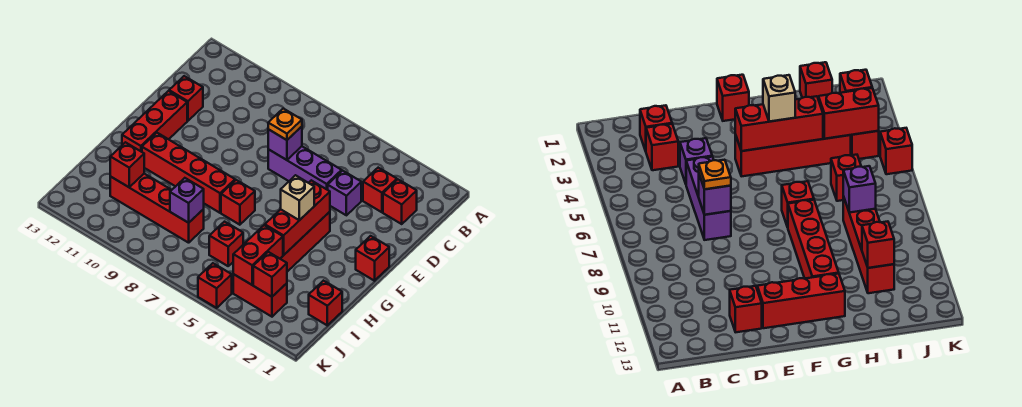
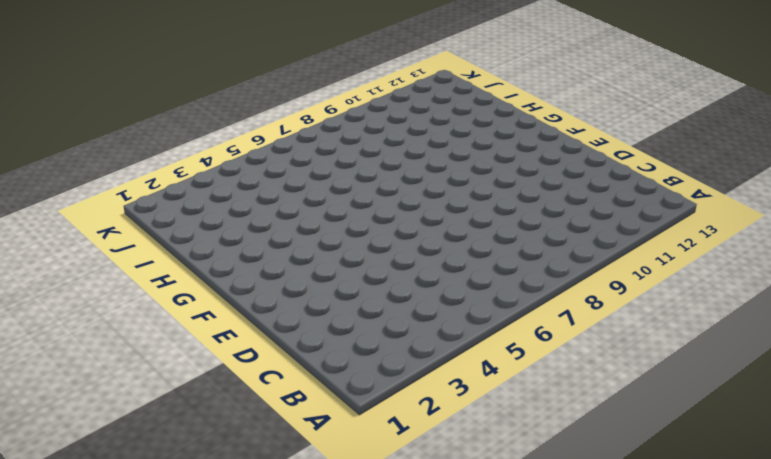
none -> red 1x1 brick [383,180,417,224]
none -> red 1x1 brick [363,168,397,212]
none -> purple 1x1 brick [328,171,361,215]

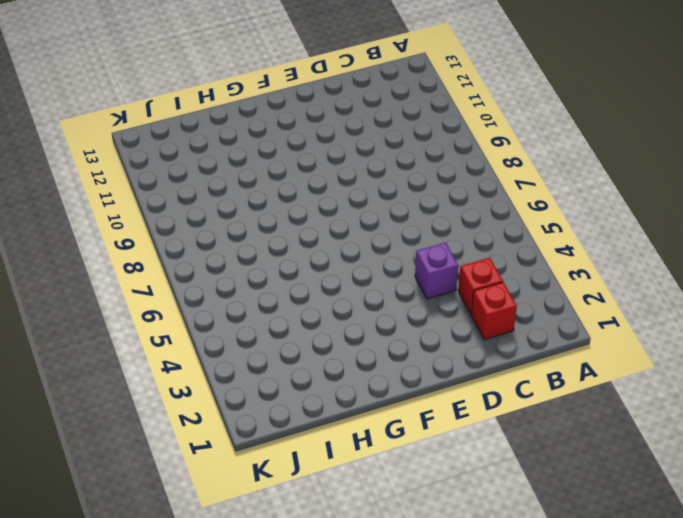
none -> purple 1x3 brick [268,147,342,190]
none -> red 1x1 brick [169,76,203,121]
none -> red 1x3 brick [122,91,187,152]

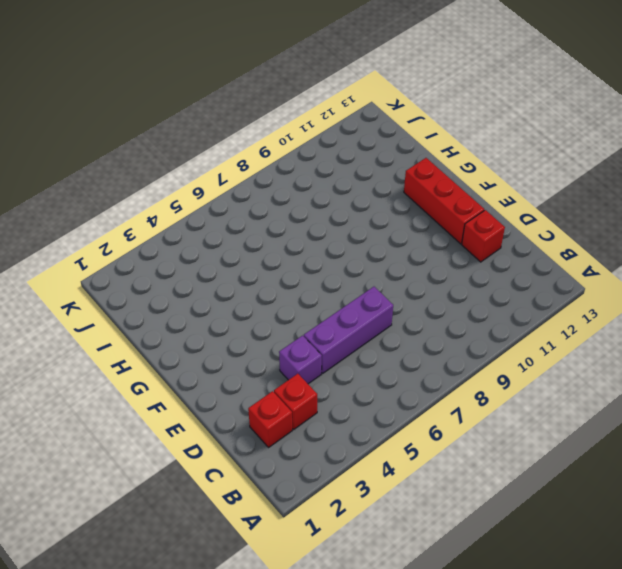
none -> red 1x1 brick [356,236,389,281]
none -> red 1x4 brick [280,212,330,272]
none -> red 1x1 brick [221,180,255,225]

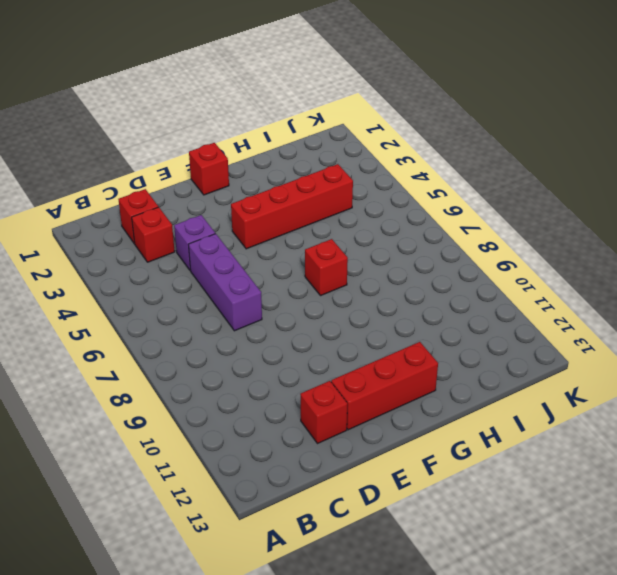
none -> red 1x4 brick [142,133,235,213]
none -> red 1x1 brick [309,281,342,325]
none -> red 1x1 brick [209,222,243,266]

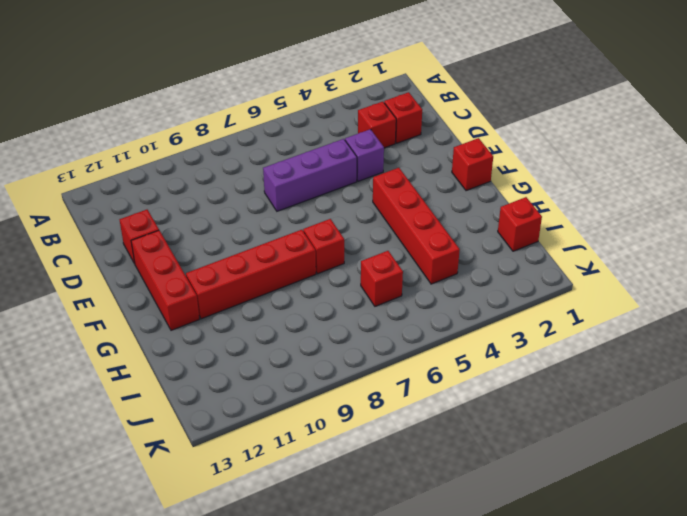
none -> red 1x4 brick [110,174,204,243]
none -> red 1x2 brick [233,274,287,317]
none -> red 1x1 brick [198,263,232,308]

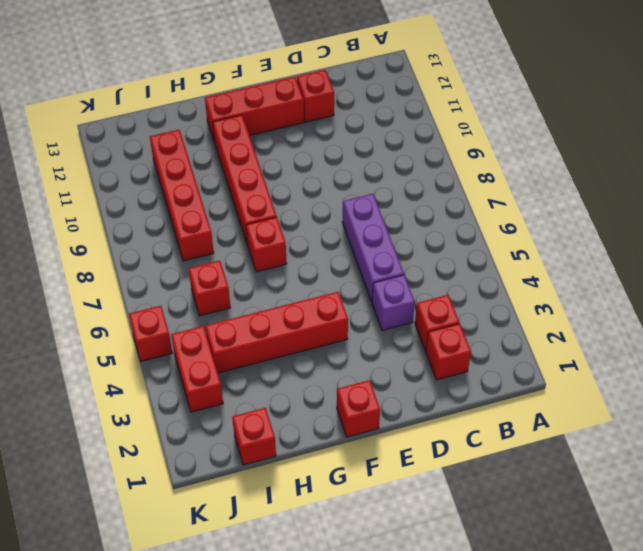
none -> purple 1x1 brick [268,127,302,160]
none -> red 1x3 brick [265,180,330,255]
none -> red 1x2 brick [233,225,283,285]

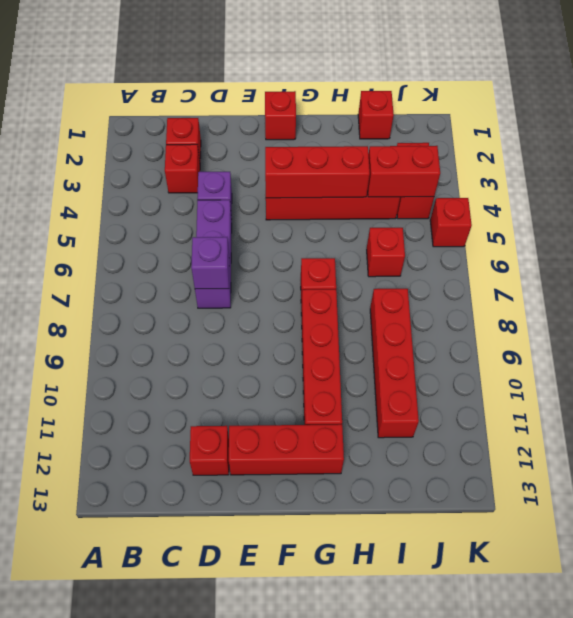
none -> purple 1x1 brick [170,178,204,223]
none -> red 1x1 brick [110,142,144,187]
none -> red 1x1 brick [253,252,287,297]

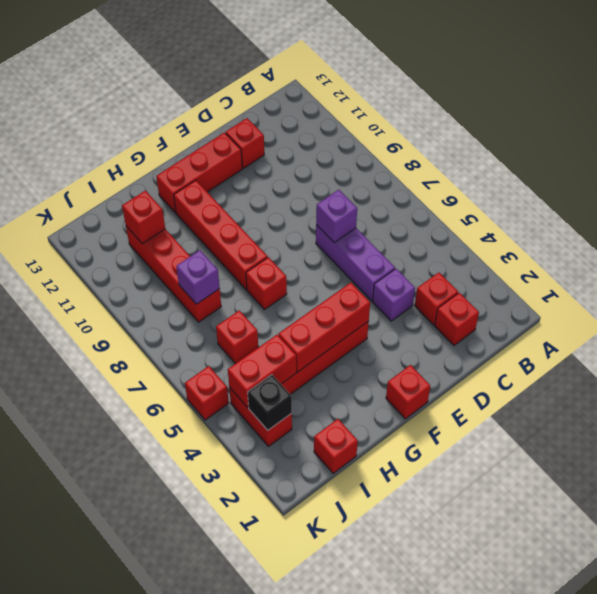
black 1x1 brick [248,375,292,430] -> red 1x1 brick [253,252,287,297]
none -> orange 1x1 plate [268,109,302,140]
none -> tan 1x1 brick [281,175,314,220]

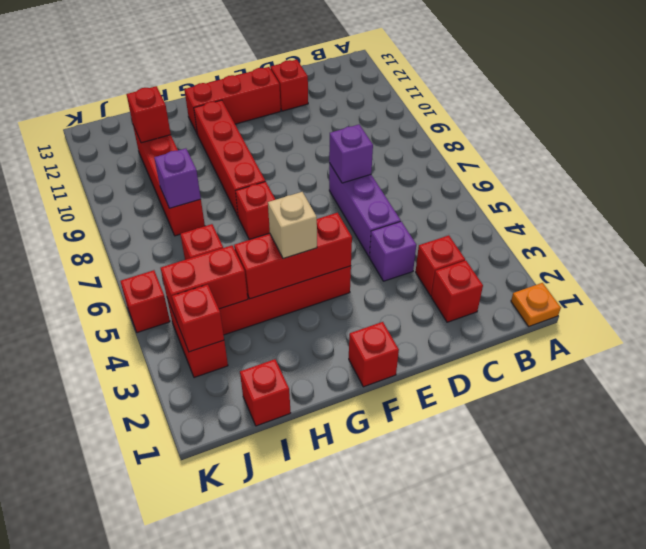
orange 1x1 plate [511,283,561,326] -> orange 1x1 plate moved to [268,109,302,140]

